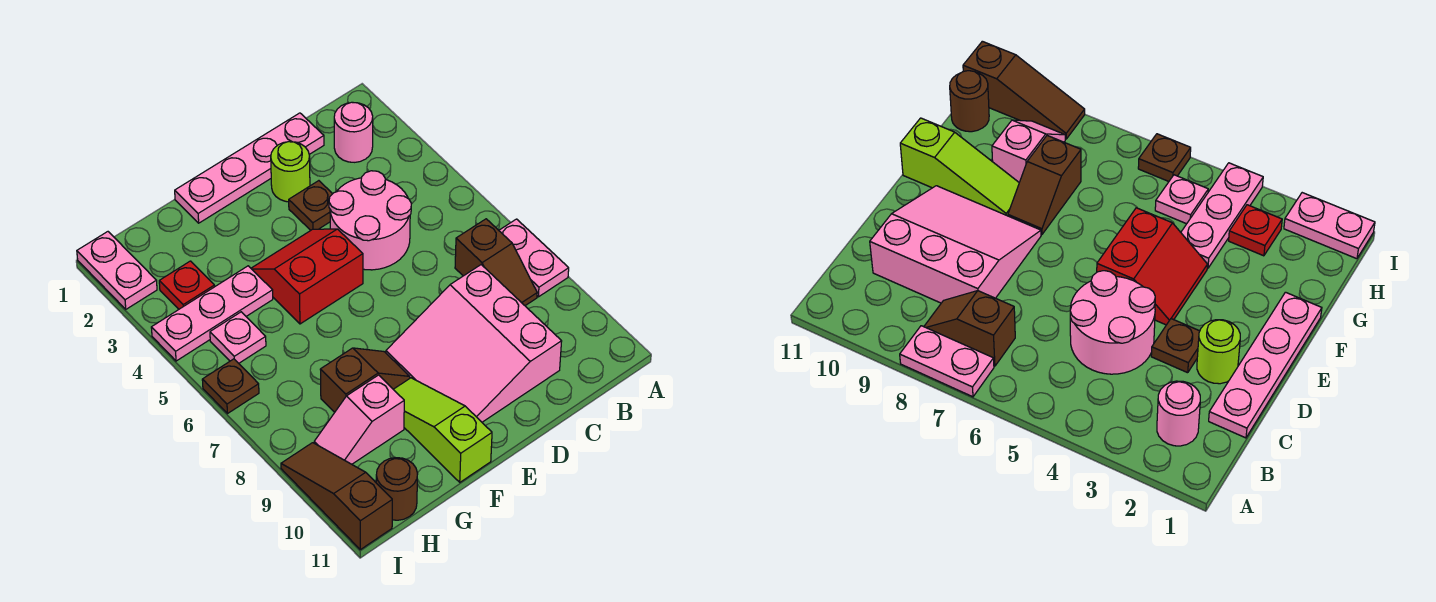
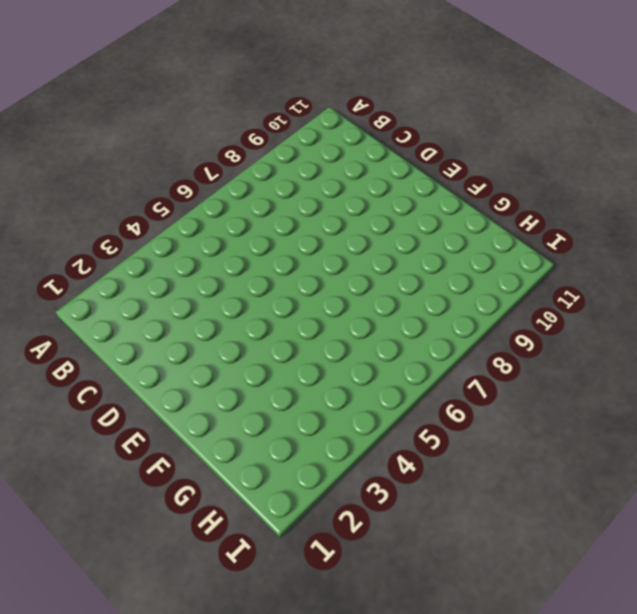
none -> pink 1x2 plate [499,219,569,297]
none -> pink 1x1 round brick [334,102,373,162]
none -> brown 1x2 slope [455,219,537,306]

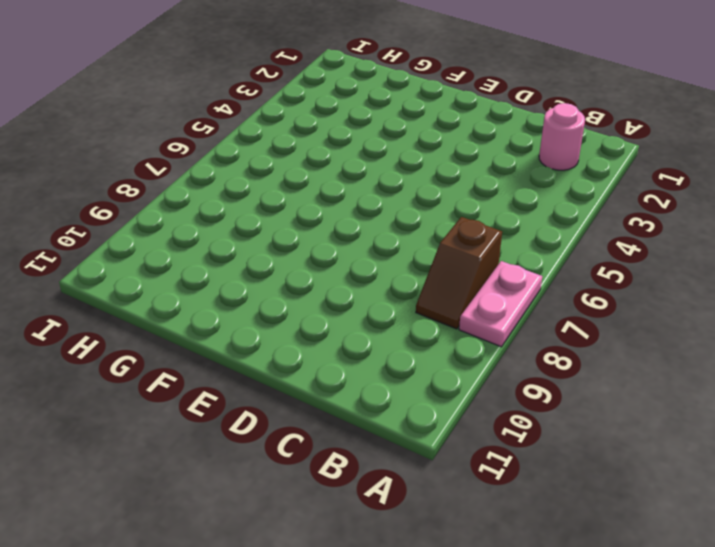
none -> pink 1x4 plate [175,113,324,223]
none -> pink 2x2 round brick [329,171,411,270]
none -> pink 3x3 slope [386,265,562,422]

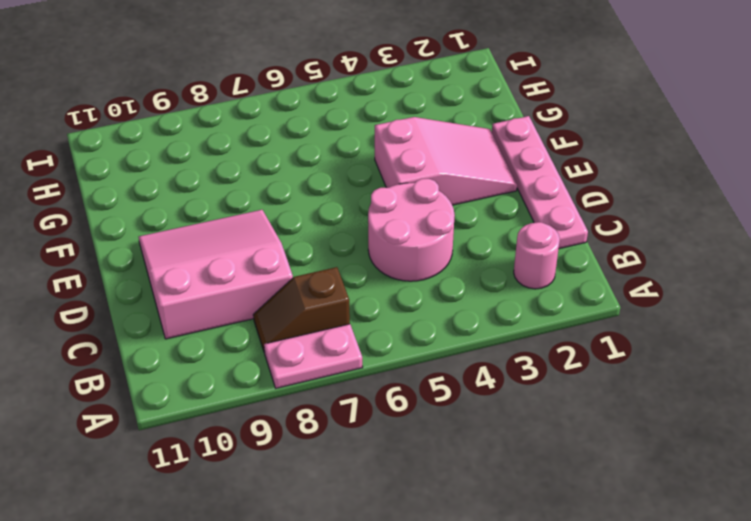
pink 2x3 slope [375,117,517,205] -> red 2x2 slope [251,229,363,324]
none -> lime 1x1 round brick [271,142,310,202]
none -> brown 1x1 plate [289,181,332,230]
none -> brown 1x2 slope [320,348,410,412]

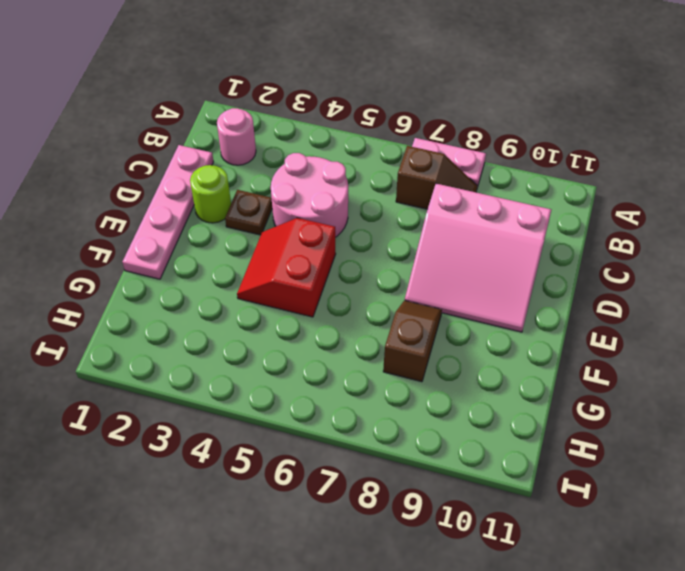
none -> lime 1x3 slope [393,378,492,482]
none -> pink 1x3 plate [151,266,273,361]
none -> pink 1x2 slope [314,375,404,464]

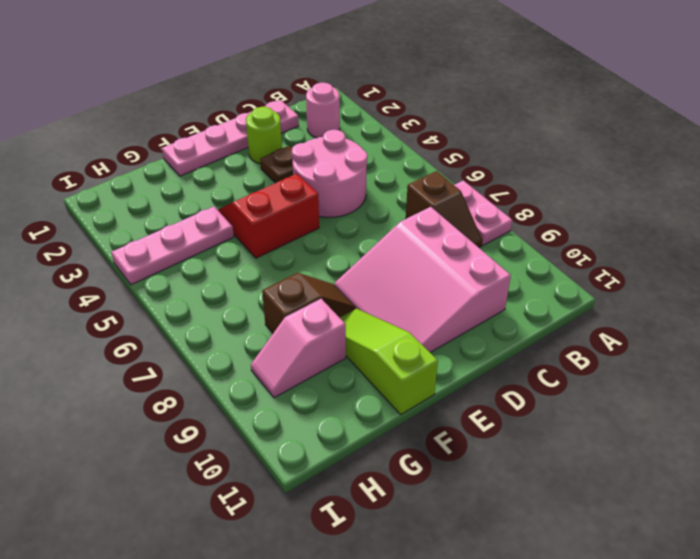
none -> red 1x1 plate [159,261,215,309]
none -> pink 1x1 plate [210,312,266,363]
none -> brown 1x1 round brick [376,458,418,520]

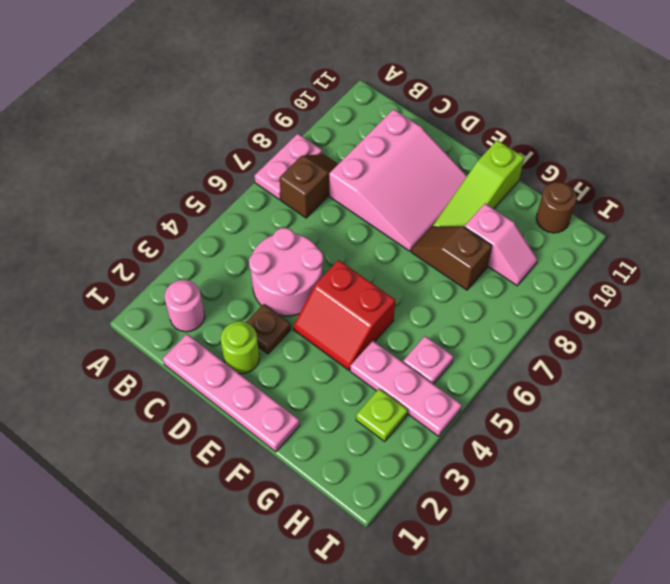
lime 1x1 plate [356,389,408,441] -> red 1x1 plate [159,261,215,309]
none -> pink 1x2 plate [77,232,157,309]
none -> brown 1x1 plate [202,359,259,414]
none -> brown 1x3 slope [281,443,392,550]

